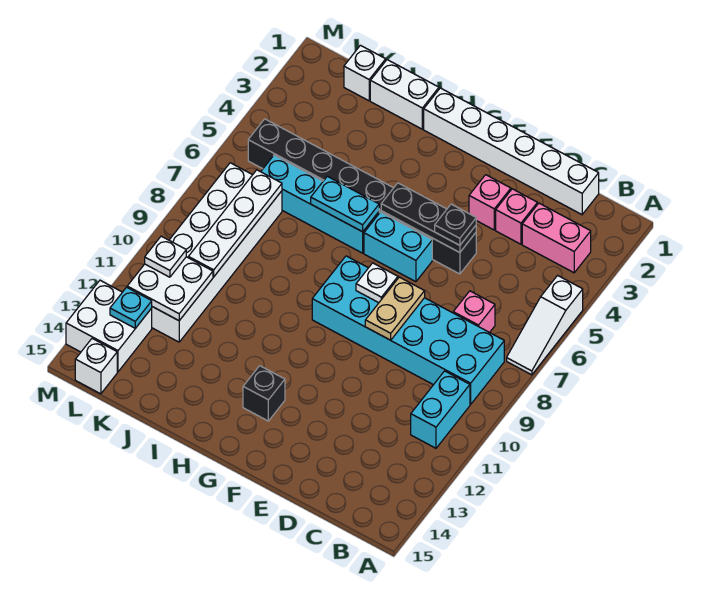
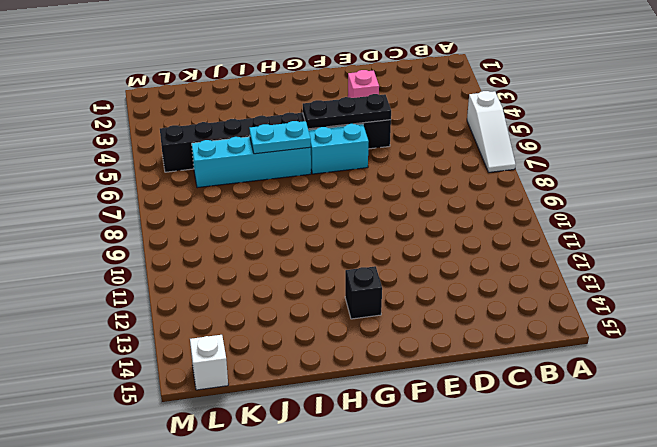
none -> pink 1x2 brick [522,203,591,273]
none -> cyan 2x6 brick [312,256,504,404]
none -> cyan 1x2 brick [411,371,470,448]

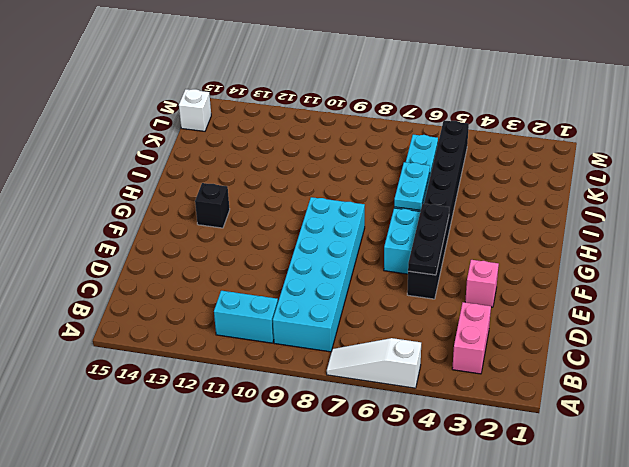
none -> white 1x6 brick [424,88,599,214]
none -> pink 1x1 brick [453,291,495,333]
none -> pink 1x1 brick [496,189,537,244]

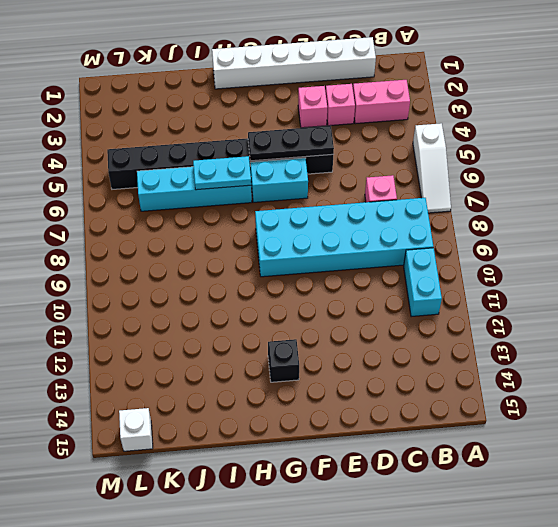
none -> white 1x2 brick [370,60,439,129]
none -> white 1x1 brick [344,45,386,101]
none -> white 2x6 brick [152,163,282,342]

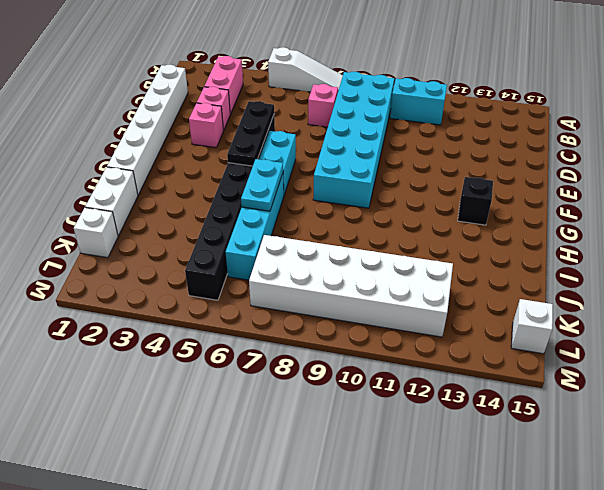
none -> white 2x2 brick [66,280,152,372]
none -> tan 1x2 plate [365,277,425,340]
none -> white 1x1 plate [356,263,398,303]

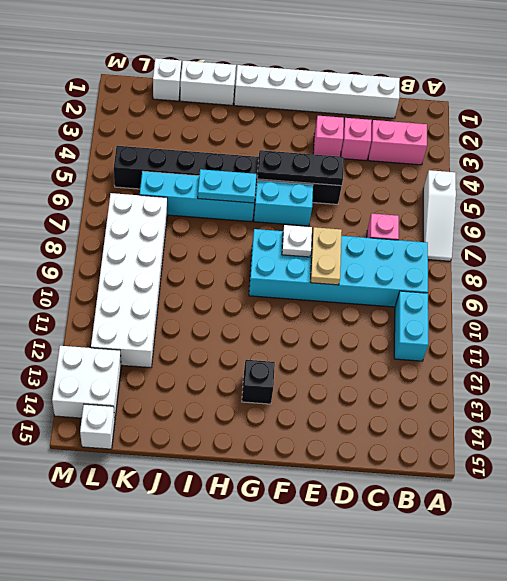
none -> white 1x4 plate [188,170,282,277]
none -> white 2x2 plate [127,257,213,321]
none -> cyan 1x1 plate [110,287,152,328]

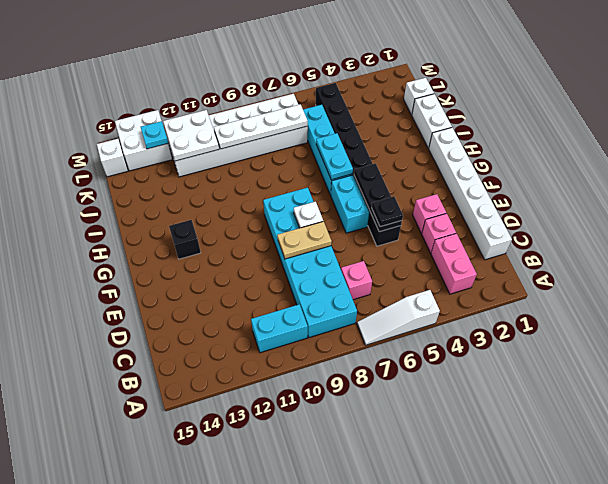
none -> white 1x1 plate [145,236,186,277]

